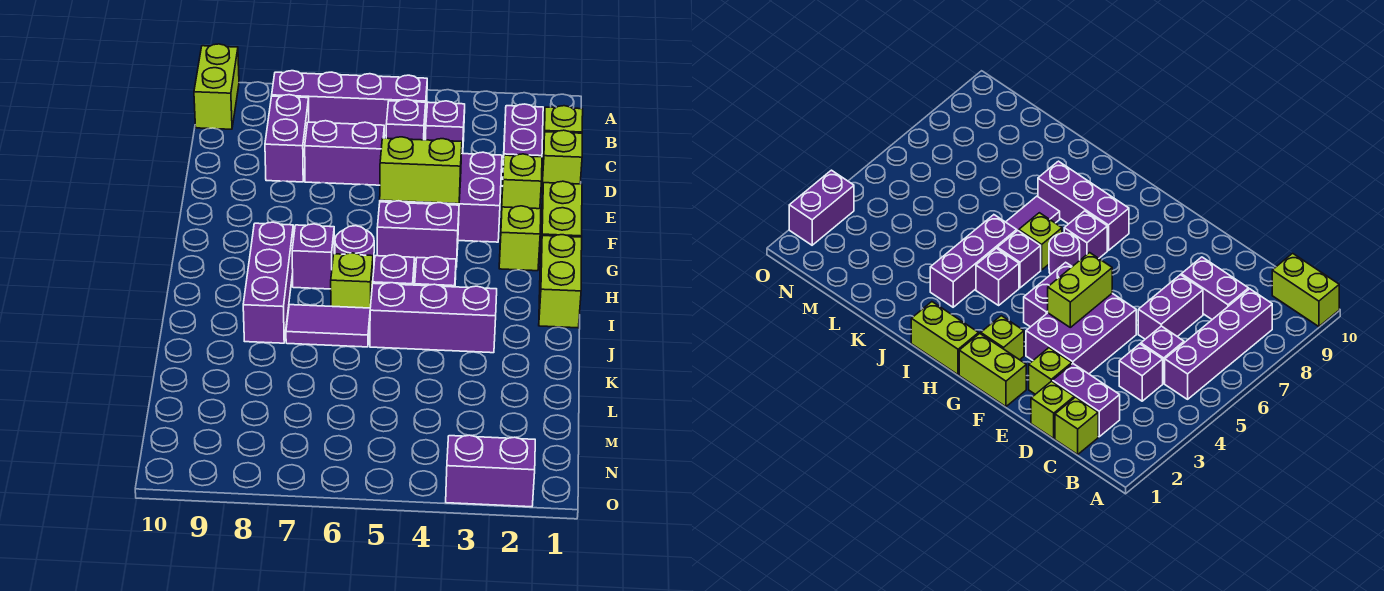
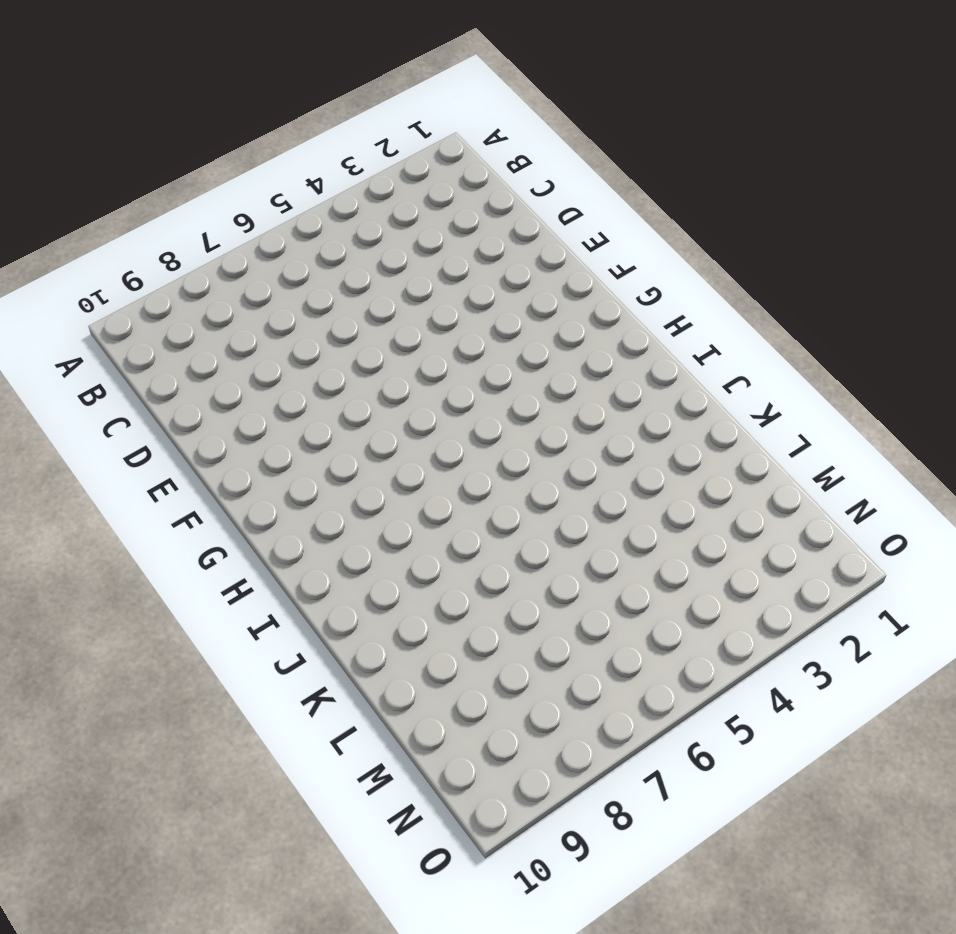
none -> lime 1x2 brick [194,44,239,129]
none -> purple 1x4 brick [272,71,427,136]
none -> lime 1x1 brick [543,106,583,150]

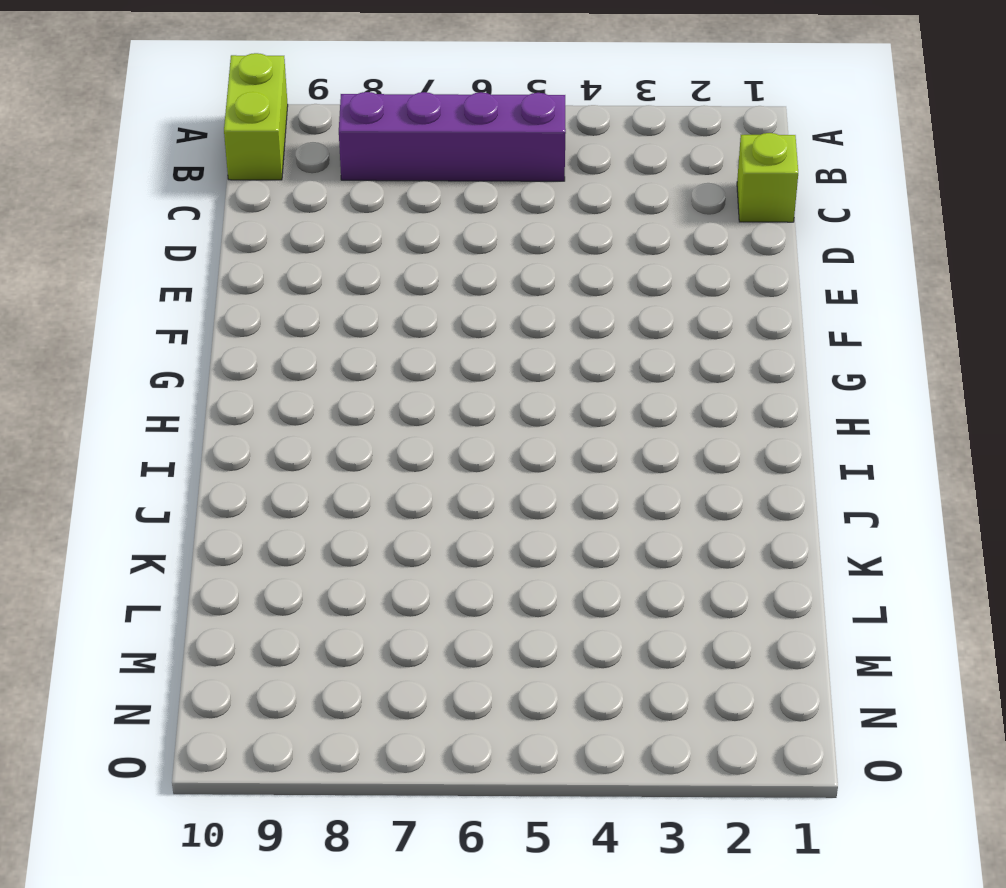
none -> purple 1x2 brick [503,104,543,165]
none -> purple 1x1 brick [426,101,465,154]
none -> purple 1x1 brick [386,99,426,140]

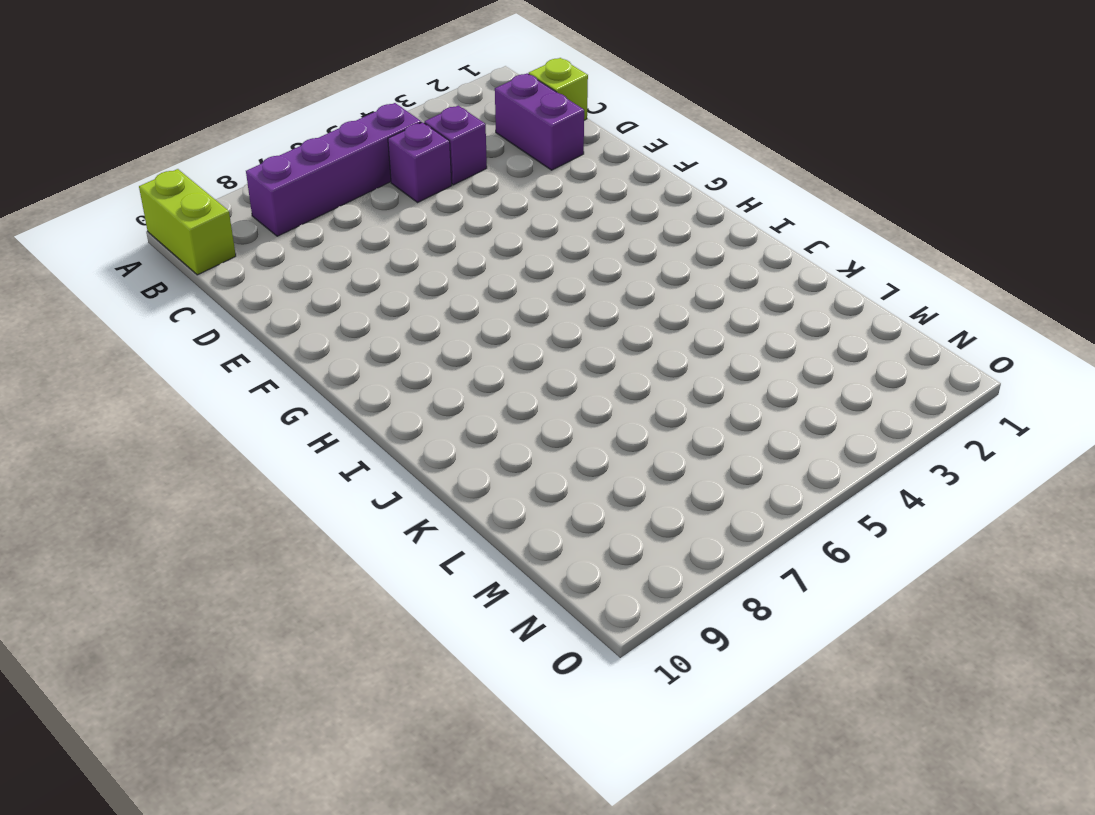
none -> purple 1x2 brick [265,95,309,182]
none -> lime 1x1 brick [542,130,582,192]
none -> purple 1x2 brick [305,121,384,185]

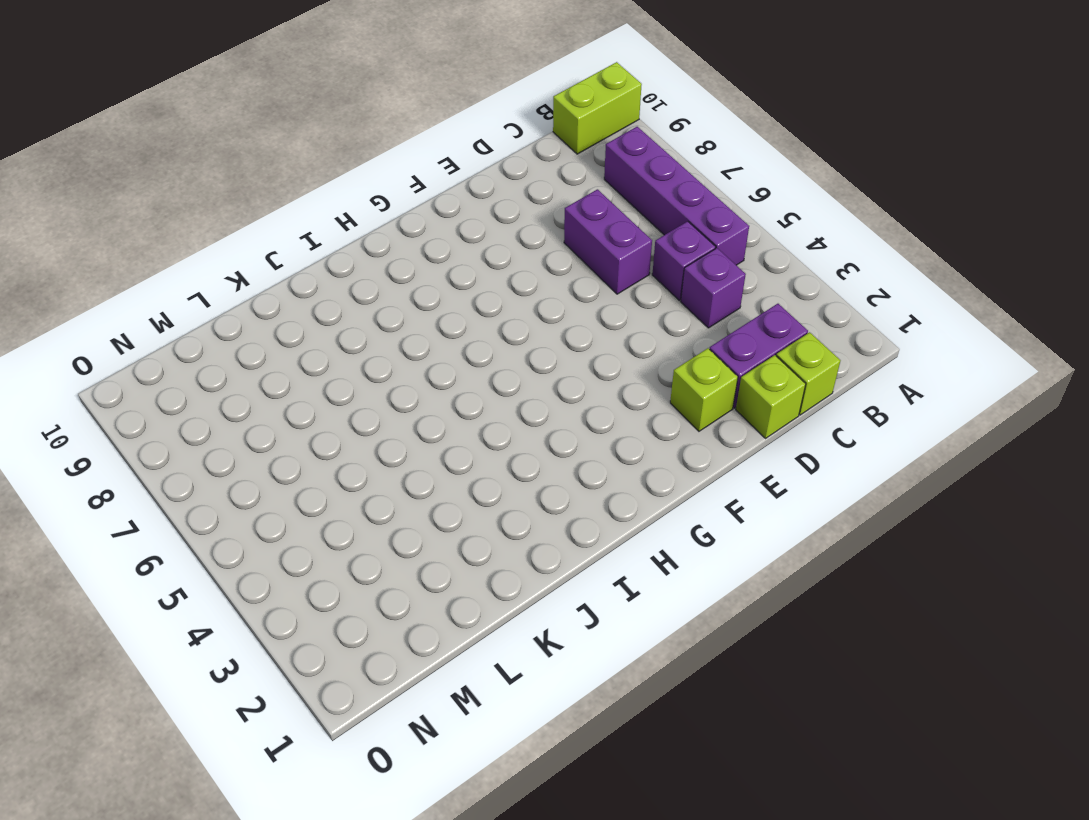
none -> purple 1x2 brick [265,95,309,182]
none -> purple 2x3 brick [380,152,502,242]
none -> lime 1x2 brick [540,181,582,263]

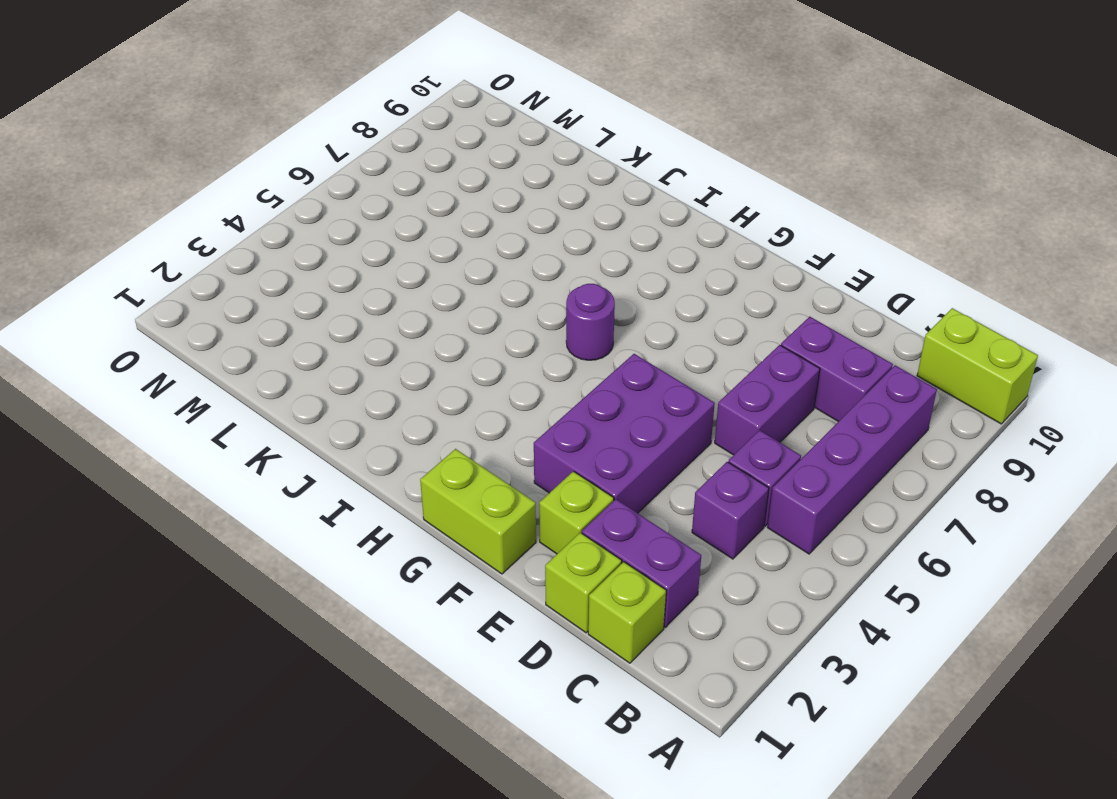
none -> lime 1x1 brick [499,206,541,271]
none -> purple 1x2 brick [377,201,459,267]
none -> lime 1x2 brick [539,235,582,328]

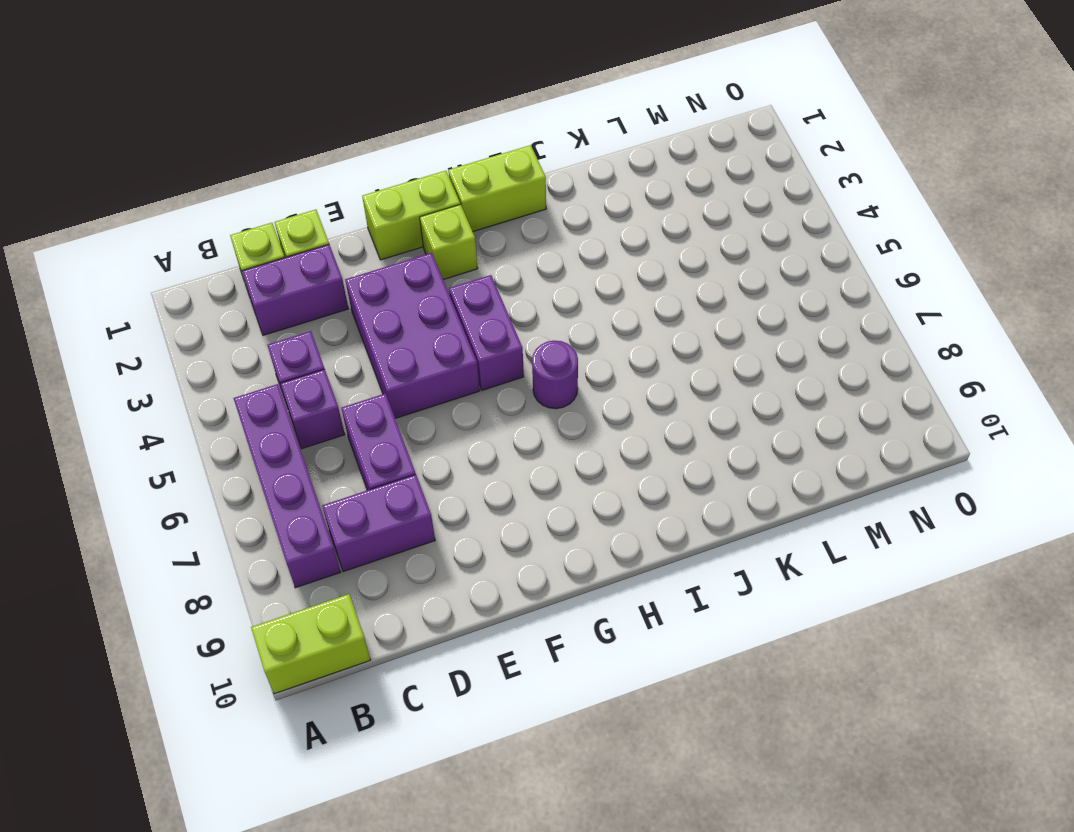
none -> lime 1x1 brick [501,154,542,216]
none -> purple 1x1 brick [292,224,334,289]
none -> purple 1x3 brick [243,222,294,343]

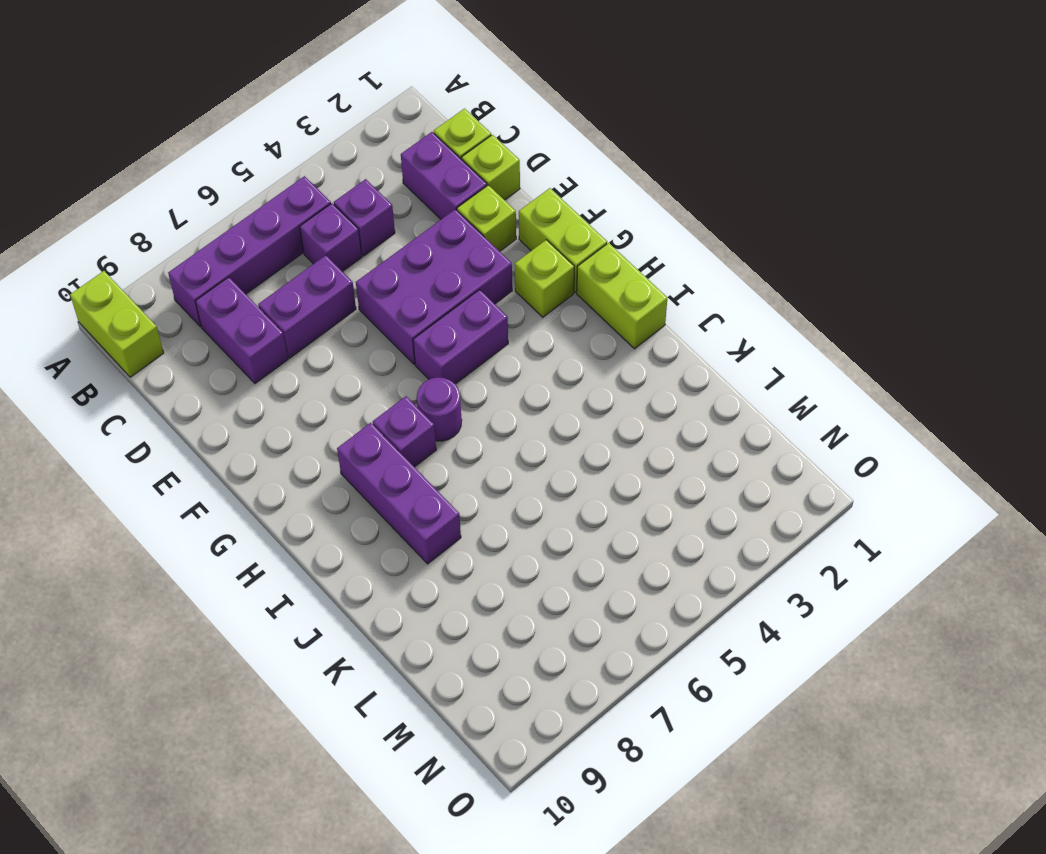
none -> purple 1x1 brick [415,257,456,287]
none -> purple 1x1 brick [373,255,415,285]
none -> lime 1x1 brick [331,253,373,308]

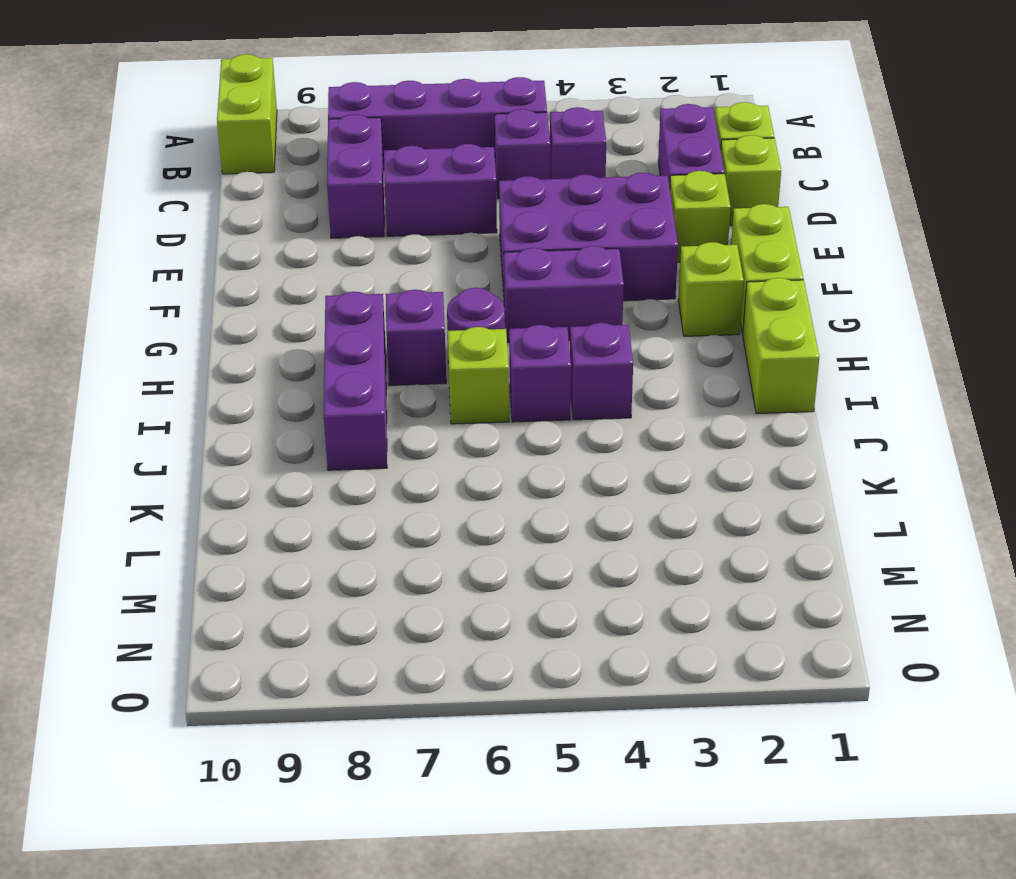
none -> purple 1x3 brick [370,283,497,353]
none -> purple 1x2 tile [286,305,370,347]
none -> purple 1x2 brick [446,435,535,507]

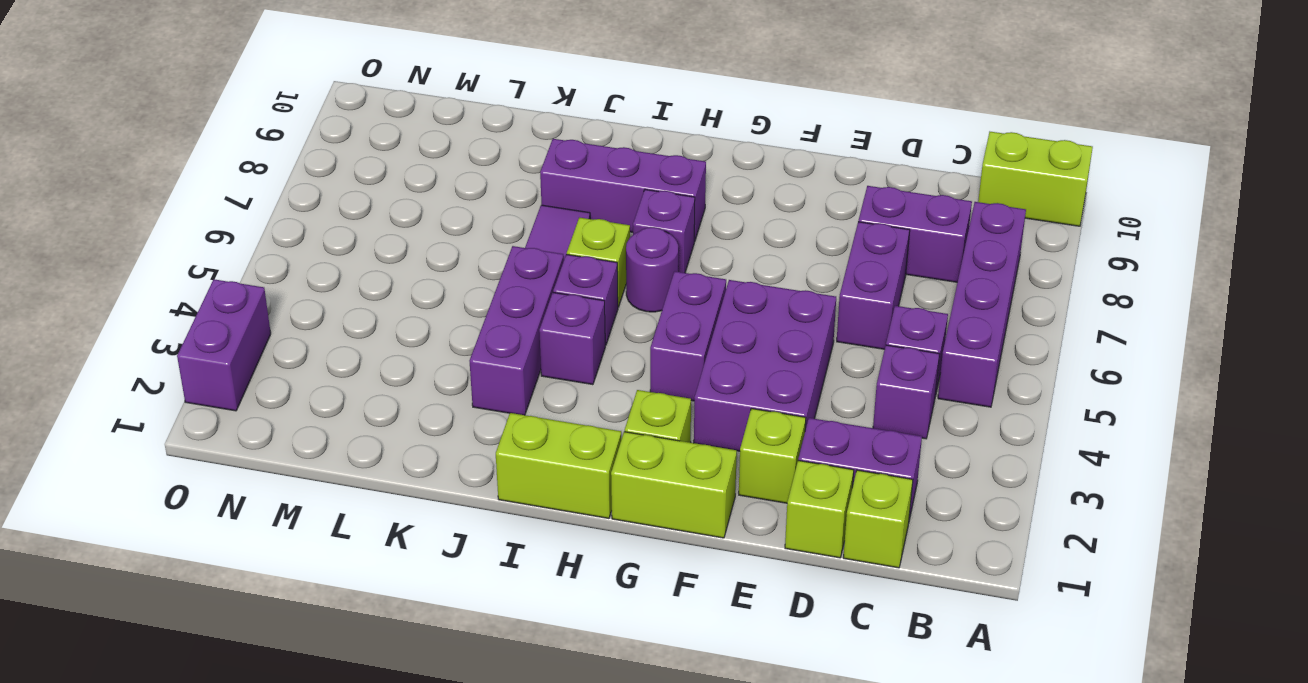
none -> lime 1x2 brick [380,137,462,204]

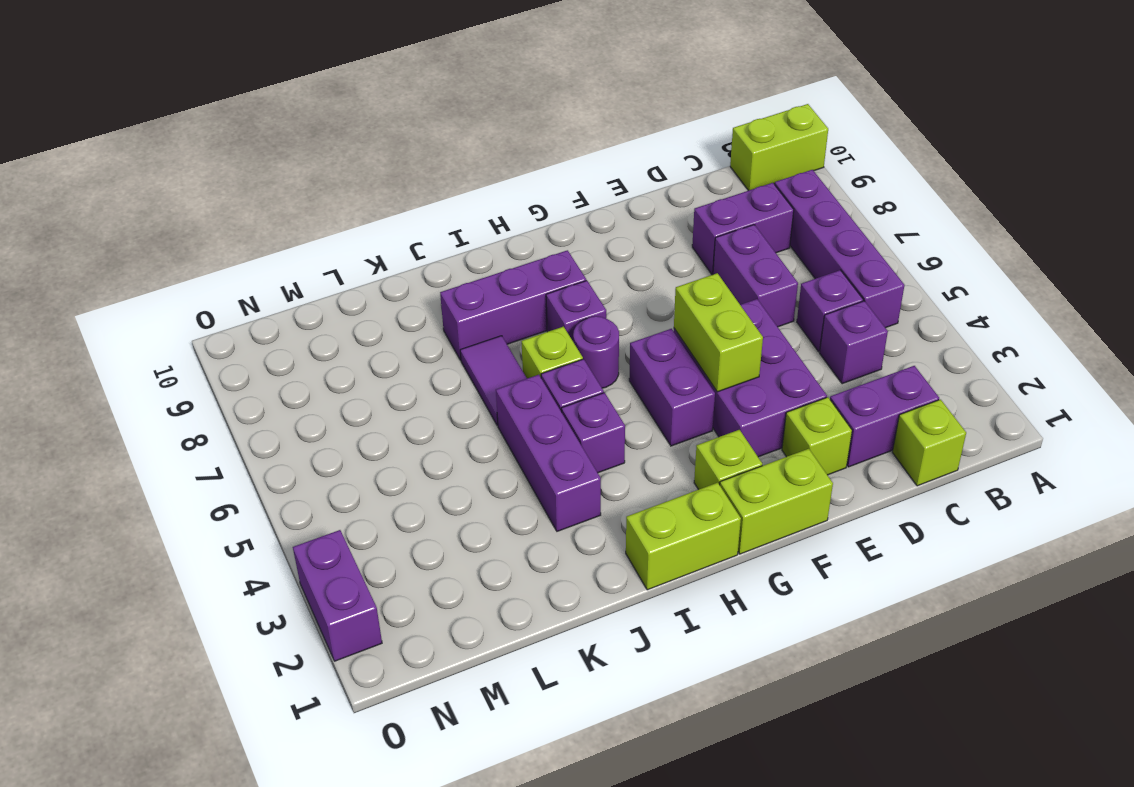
none -> lime 1x1 brick [542,130,582,192]

